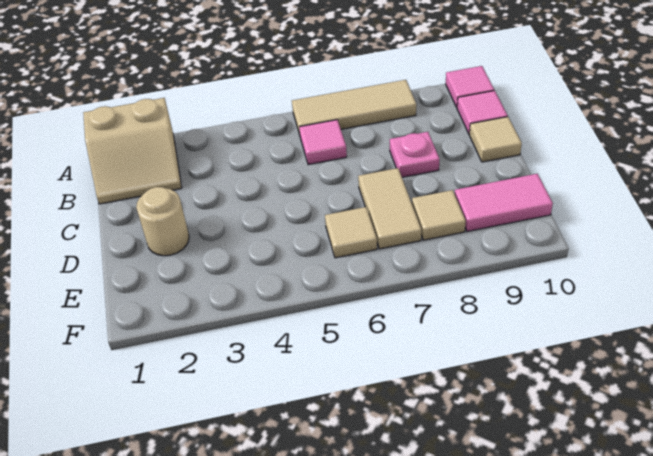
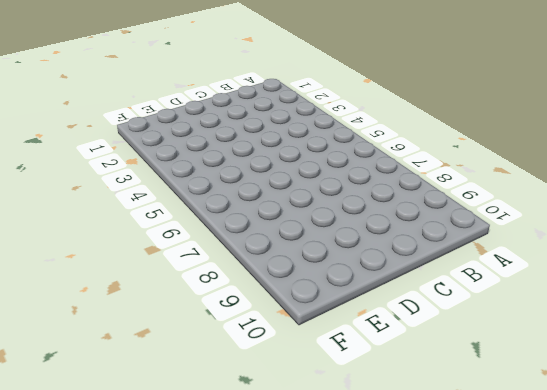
none -> tan 2x2 slope [83,98,182,204]
none -> tan 1x3 tile [292,80,416,135]
none -> pink 1x1 tile [446,66,494,107]

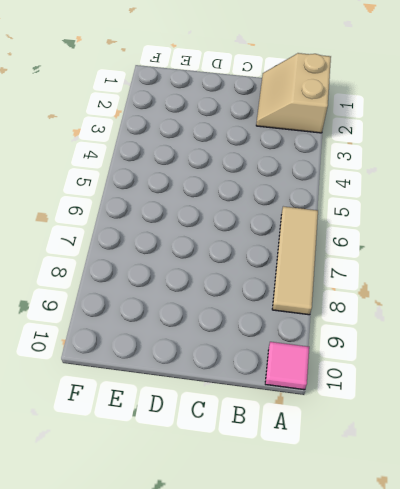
none -> pink 1x1 tile [299,120,347,165]
none -> pink 1x1 tile [457,91,508,134]
none -> pink 1x1 plate [390,132,439,177]

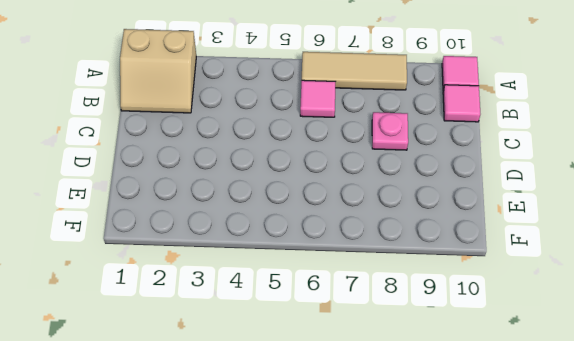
none -> tan 1x1 tile [469,117,522,162]
none -> tan 1x1 round brick [136,187,189,256]
none -> tan 1x2 tile [358,168,421,249]

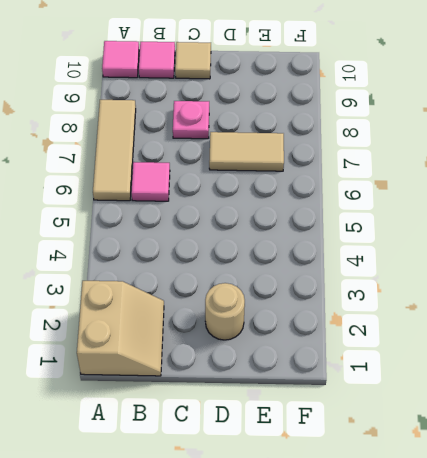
none -> tan 1x1 tile [325,207,377,258]
none -> tan 1x1 tile [412,190,466,240]
none -> pink 1x2 tile [455,174,553,232]

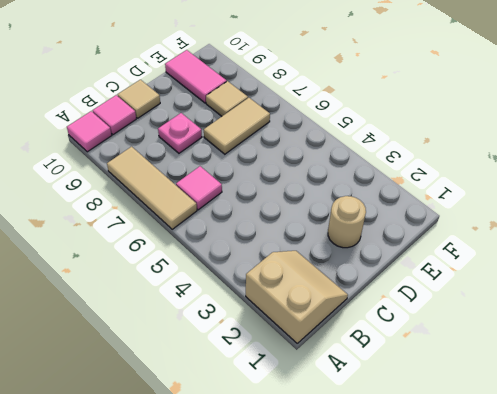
none -> tan 1x1 tile [325,207,377,258]

